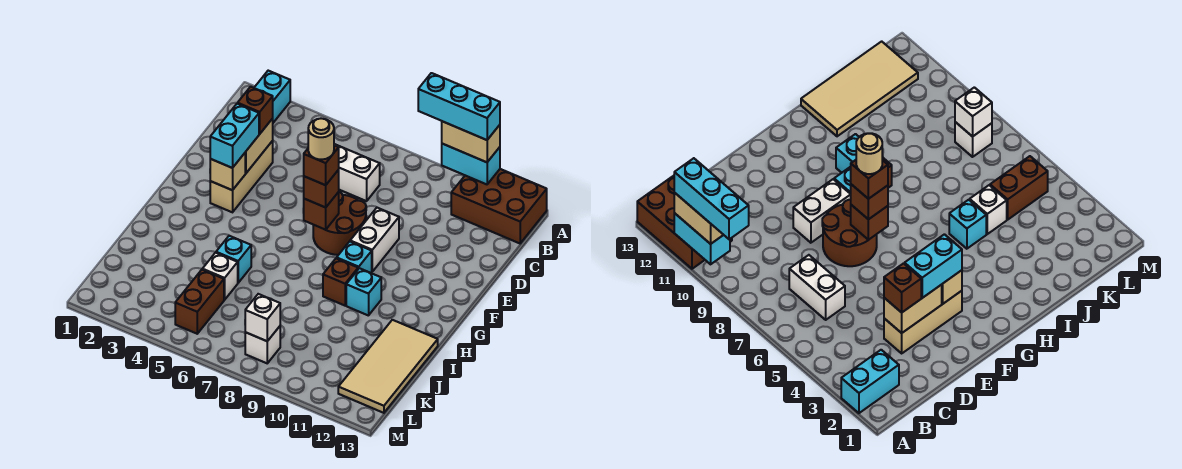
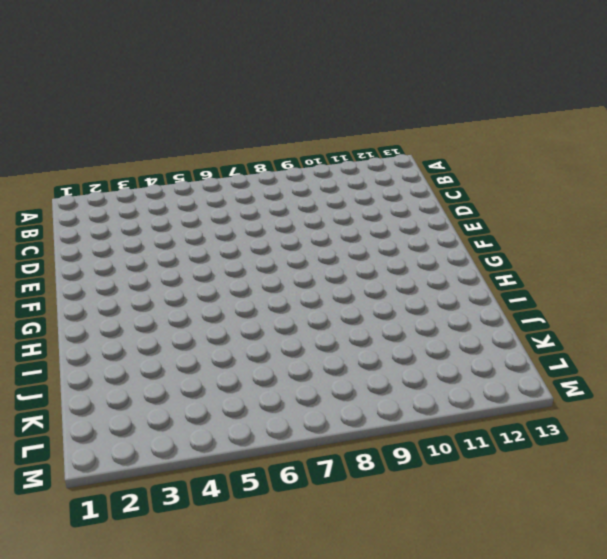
none -> cyan 1x2 brick [254,71,290,123]
none -> brown 2x3 brick [451,169,547,243]
none -> white 1x2 brick [334,144,380,201]

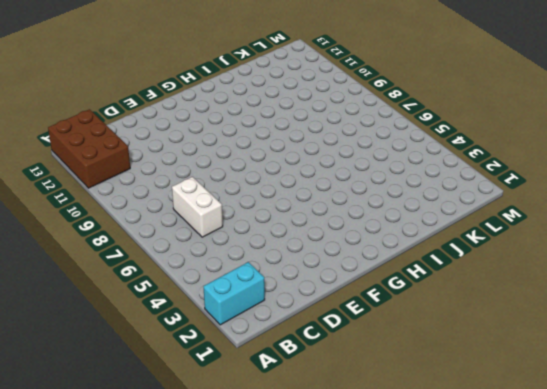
none -> tan 1x3 brick [210,141,273,212]
none -> brown 2x2 round brick [313,192,366,255]
none -> white 1x2 brick [350,208,399,271]

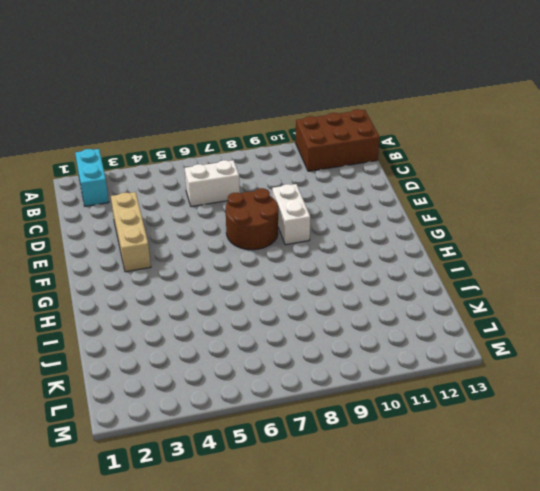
none -> cyan 1x1 brick [337,241,372,273]
none -> brown 1x1 brick [323,258,358,306]
none -> cyan 1x1 brick [346,268,381,316]

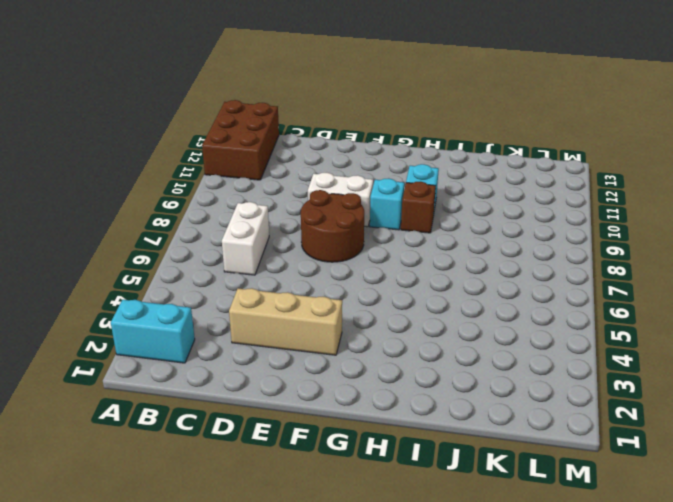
none -> cyan 1x1 brick [216,236,251,283]
none -> tan 2x4 tile [338,320,438,413]
none -> white 1x1 brick [202,253,238,300]

